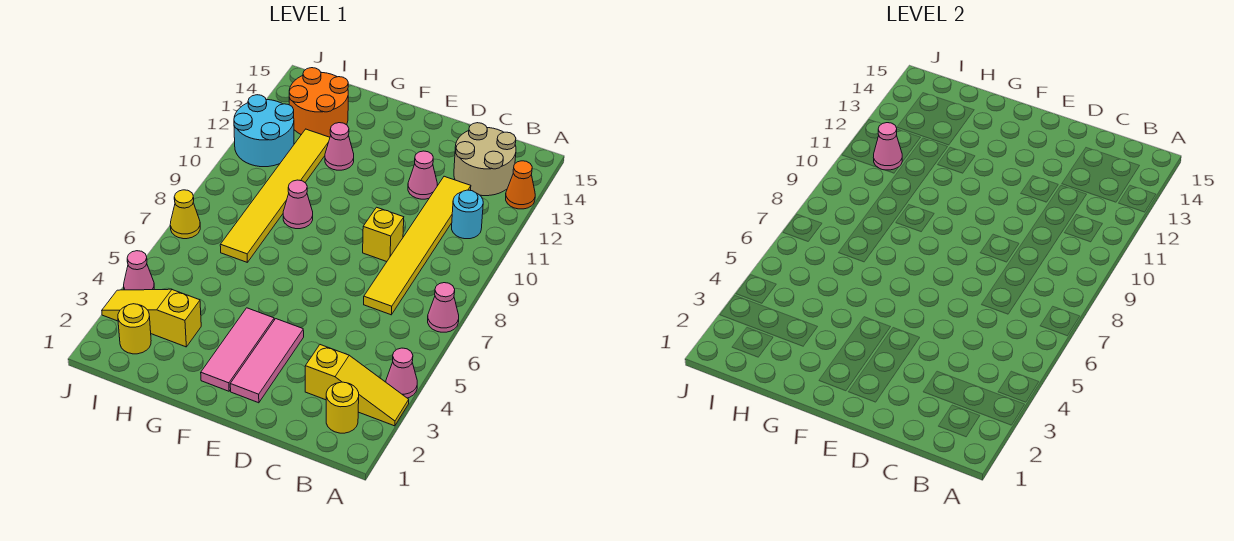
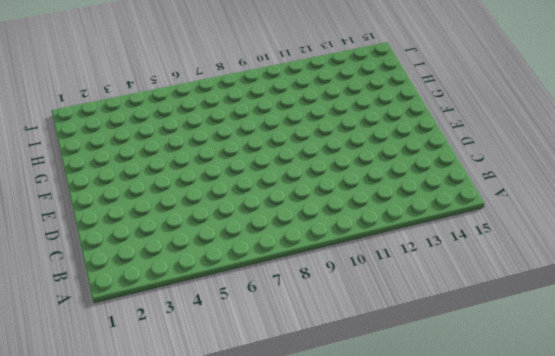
none -> yellow 1x3 slope [305,345,409,426]
none -> pink 1x1 cone [386,348,417,398]
none -> pink 1x1 cone [428,283,459,332]

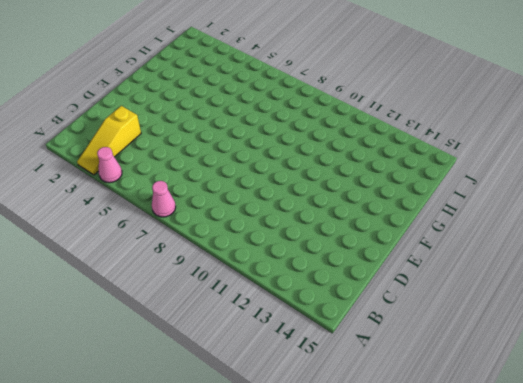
none -> orange 1x1 cone [506,161,535,209]
none -> yellow 1x1 round brick [326,382,359,433]
none -> cyan 1x1 round brick [452,190,483,239]

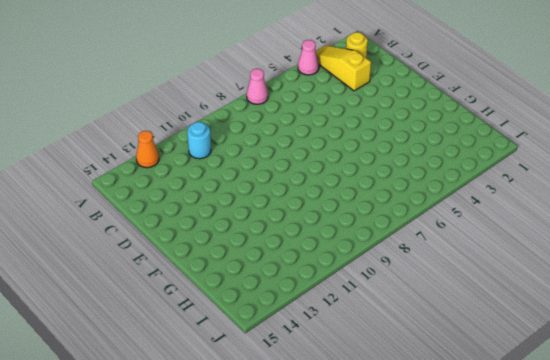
none -> tan 2x2 round brick [454,123,516,196]
none -> yellow 1x6 tile [364,176,471,315]
none -> yellow 1x1 brick [363,207,404,262]

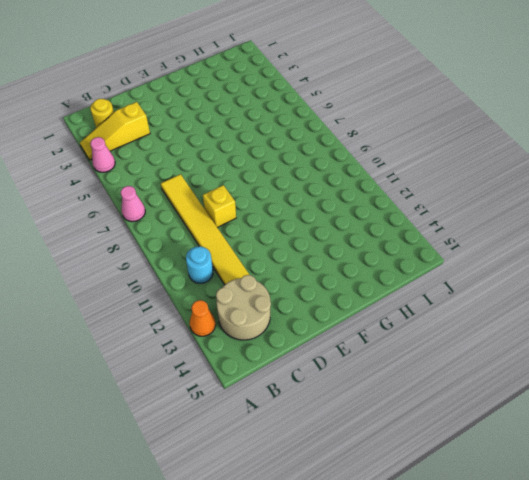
none -> pink 1x1 cone [408,151,437,199]
none -> pink 1x3 tile [230,319,304,403]
none -> pink 1x3 tile [201,308,274,391]

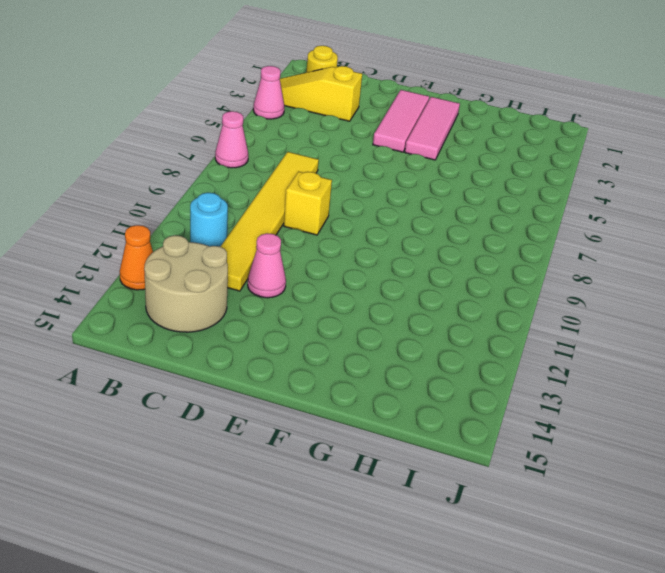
none -> pink 1x1 cone [283,180,313,229]
none -> pink 1x1 cone [325,123,354,170]
none -> yellow 1x3 slope [102,289,201,347]

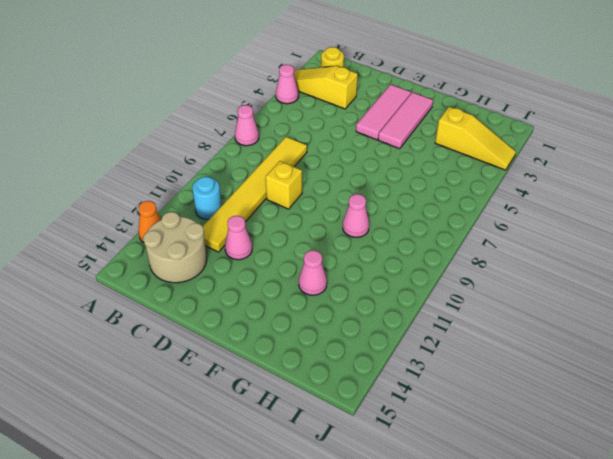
none -> yellow 1x6 tile [220,129,330,262]
none -> orange 2x2 round brick [289,68,348,137]
none -> yellow 1x1 round brick [118,304,151,354]

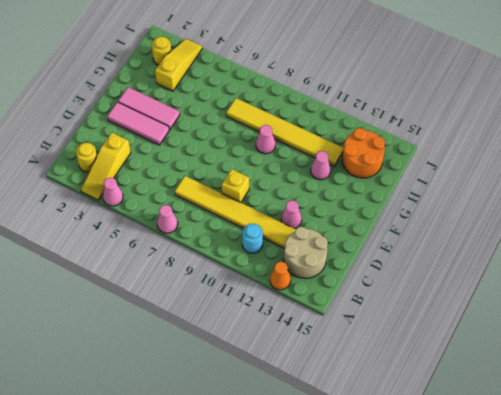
none -> cyan 2x2 round brick [234,95,294,167]
none -> pink 1x1 cone [124,251,154,290]
none -> yellow 1x1 cone [170,190,200,239]

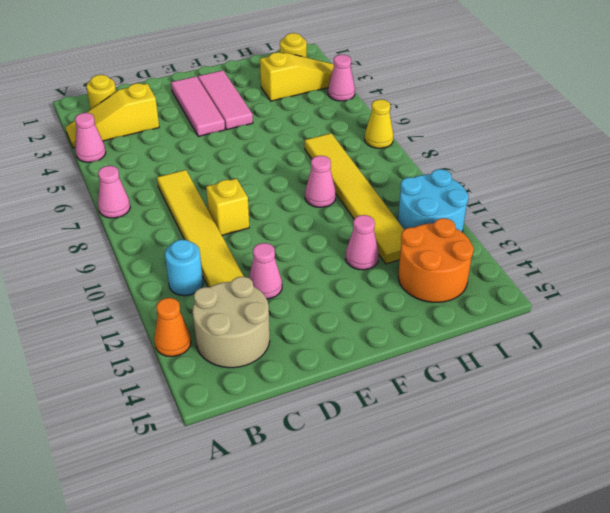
none -> pink 1x1 cone [873,123,902,170]

